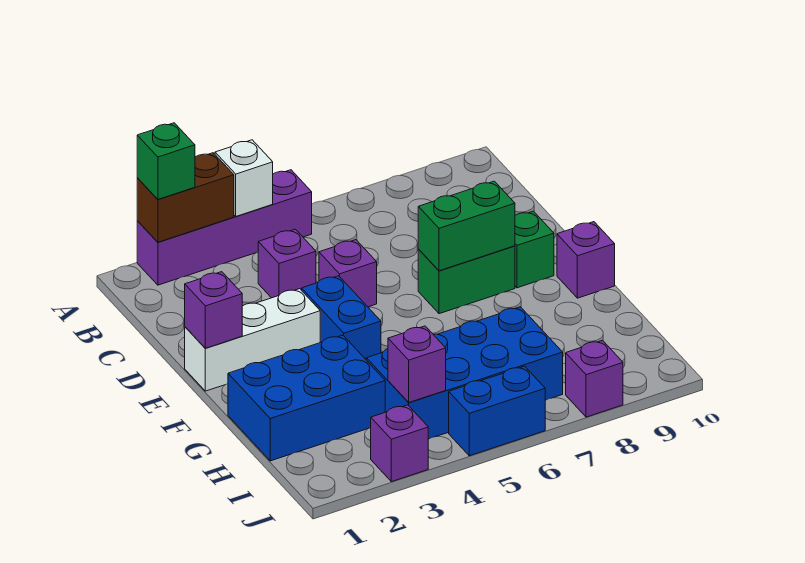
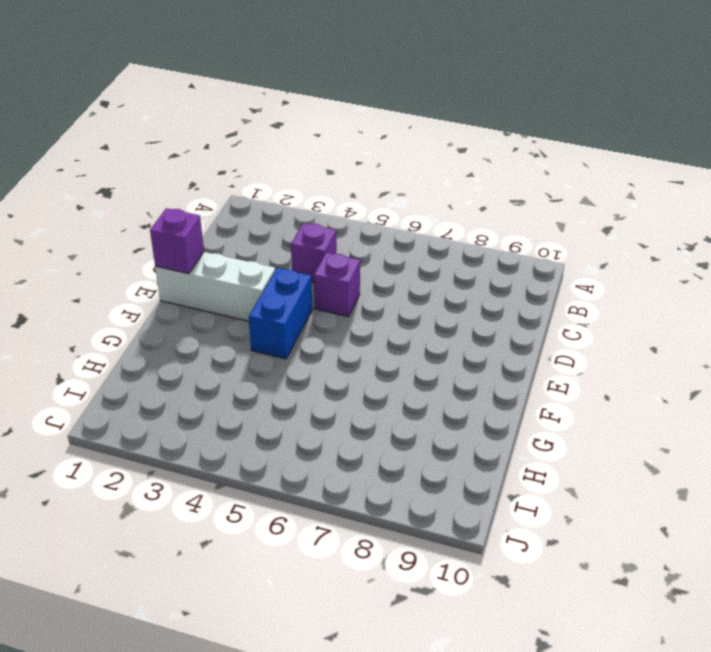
none -> purple 1x4 brick [137,170,312,285]
none -> green 1x2 brick [418,246,515,314]
none -> green 1x1 brick [515,211,554,288]

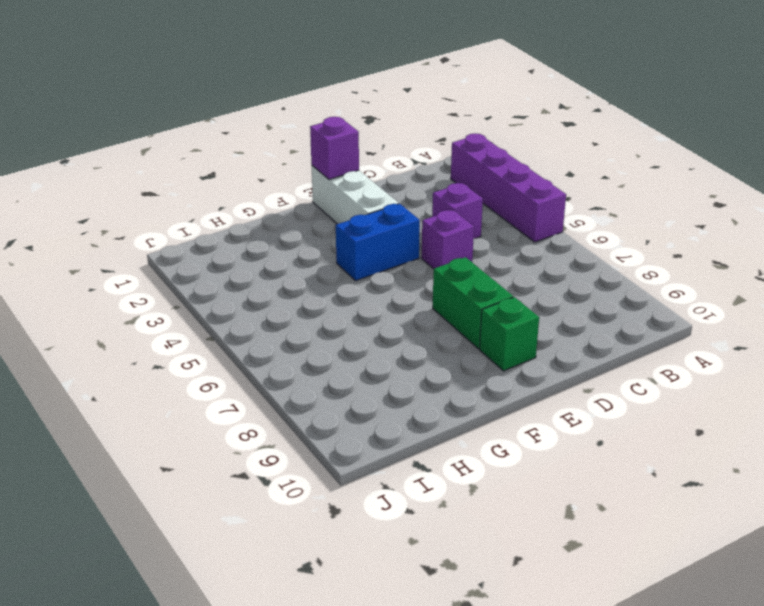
none -> purple 1x1 brick [557,222,615,298]
none -> blue 2x3 brick [228,335,385,461]
none -> blue 2x4 brick [366,307,563,439]

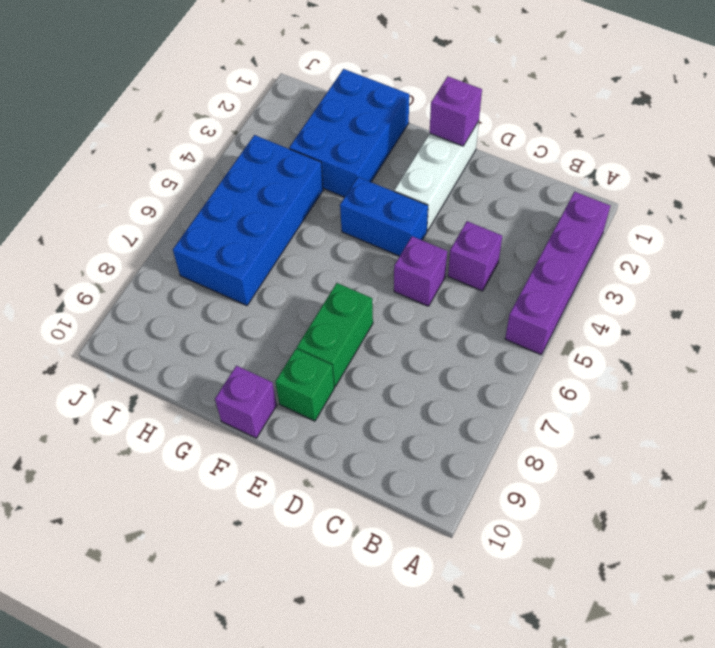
none -> purple 1x1 brick [371,405,428,482]
none -> blue 1x2 brick [449,366,545,456]
none -> purple 1x1 brick [566,340,623,417]

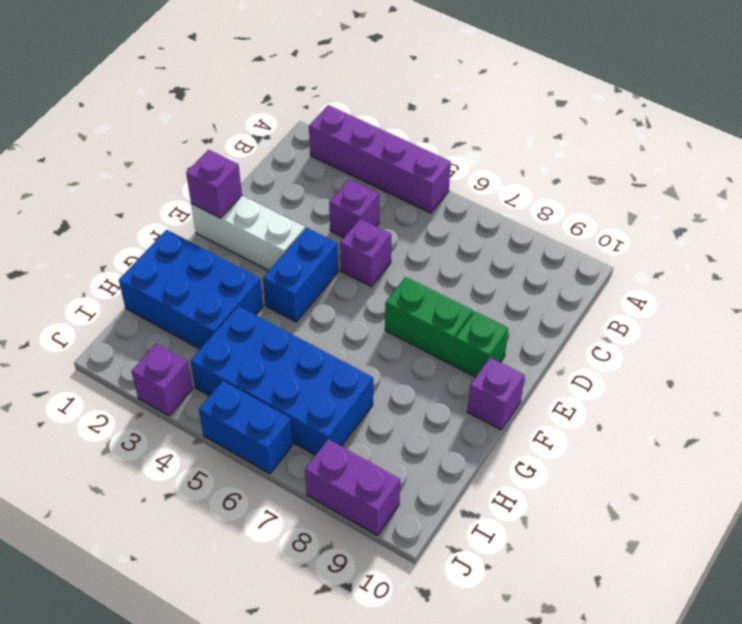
purple 1x2 brick [305,439,400,535] -> purple 1x1 brick [566,340,623,417]
none -> brown 1x2 brick [137,153,234,242]
none -> white 1x1 brick [215,140,273,216]
none -> green 1x2 brick [418,181,515,271]

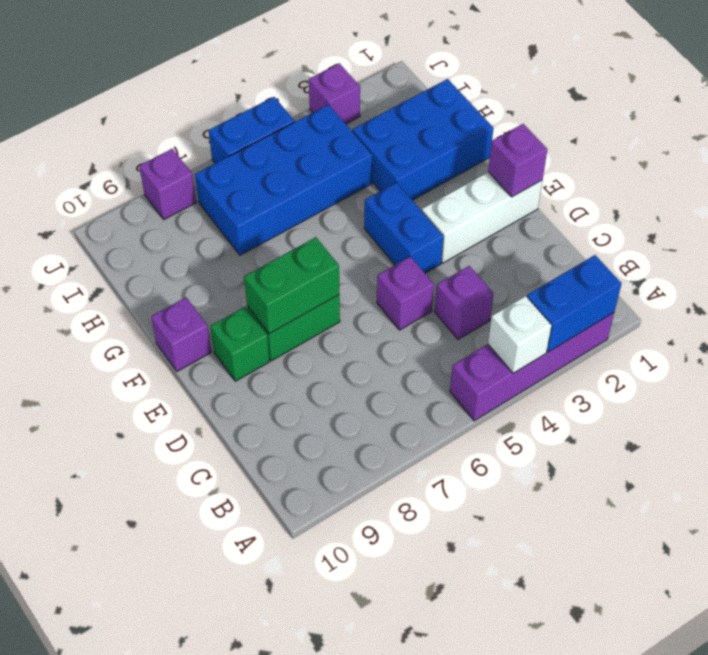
blue 1x2 brick [527,255,622,352] -> brown 1x2 brick [137,153,234,242]
none -> purple 1x1 brick [388,326,446,403]
none -> green 1x1 brick [137,123,195,199]

